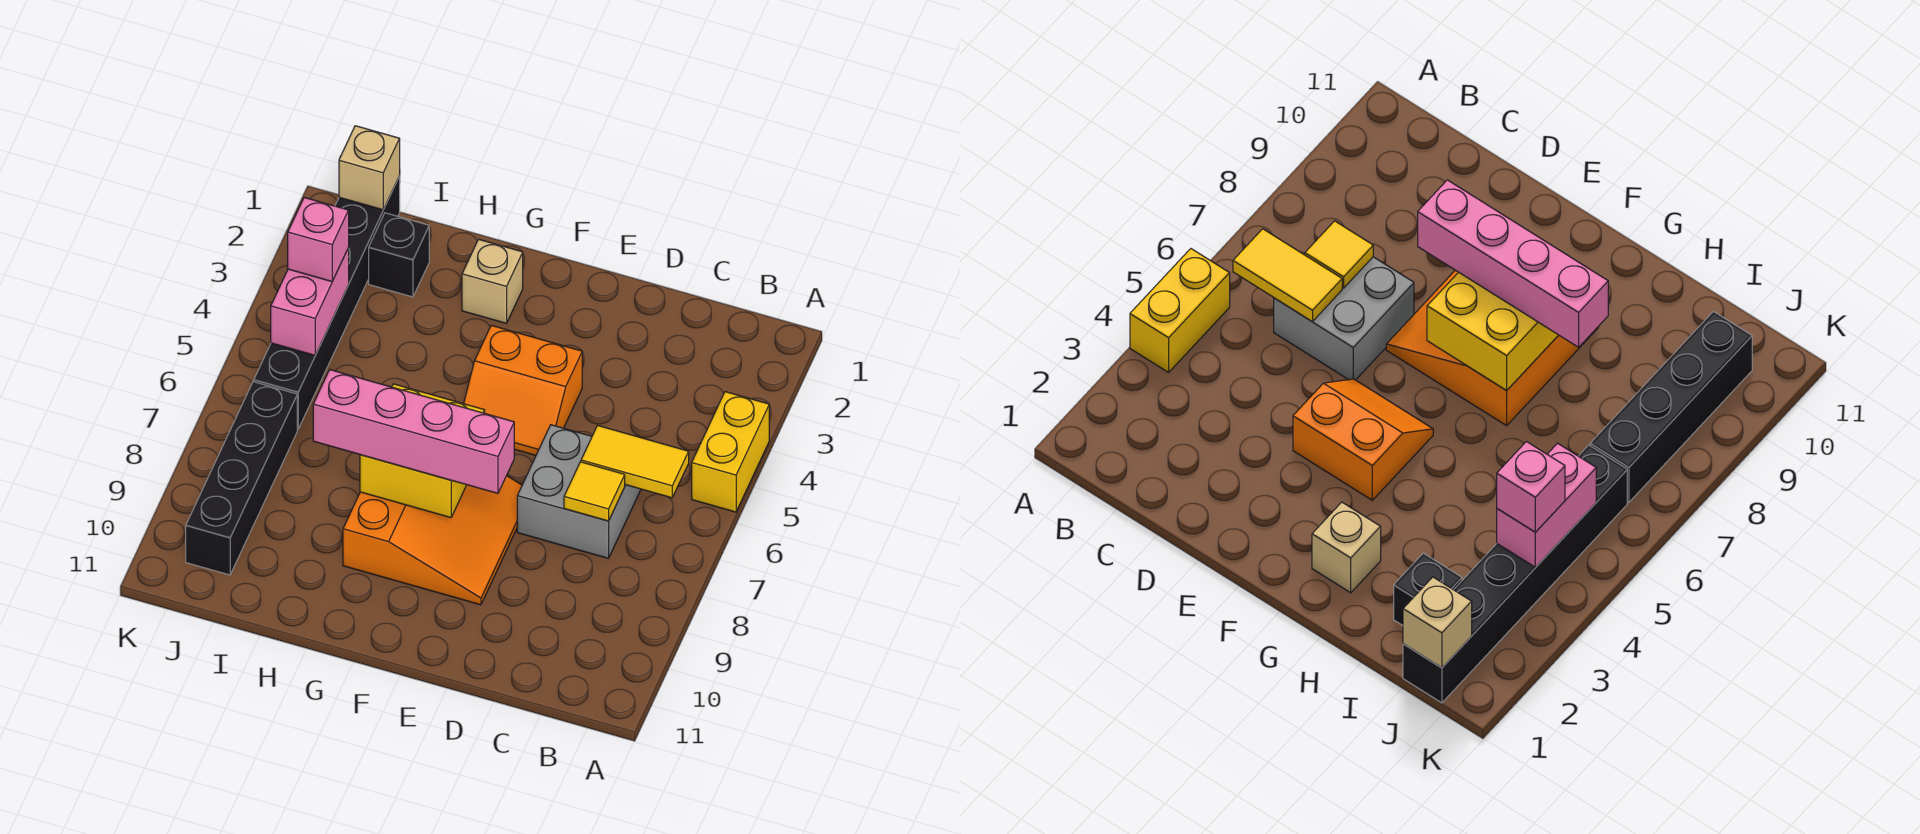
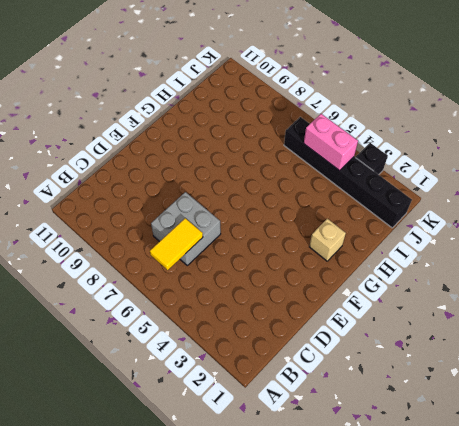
black 1x1 brick [356,143,388,175] -> black 1x1 brick moved to [369,213,429,297]
none -> yellow 1x2 brick [692,392,769,512]
none -> orange 2x2 slope [464,325,582,455]
none -> orange 3x3 slope [343,476,522,605]

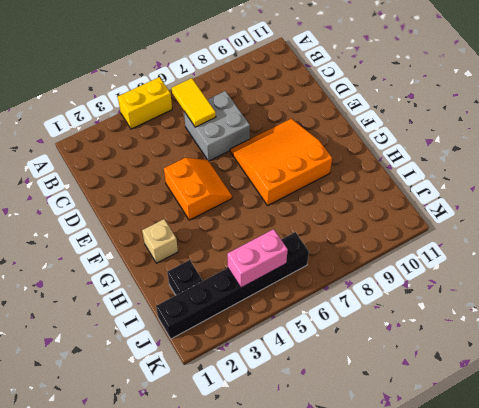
none -> black 1x4 brick [186,382,297,575]
none -> yellow 1x1 tile [564,462,625,521]
none -> yellow 2x2 brick [360,384,485,518]

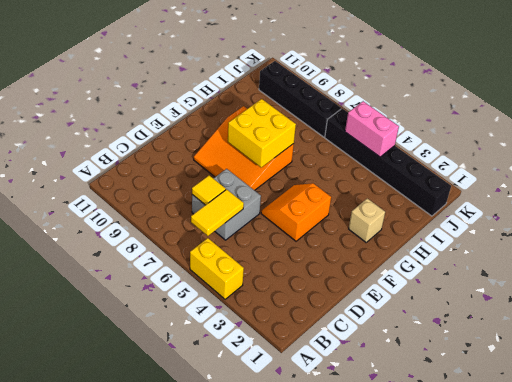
none -> black 1x1 brick [369,213,429,297]
none -> tan 1x1 brick [339,126,400,210]
none -> pink 1x4 brick [313,370,514,493]

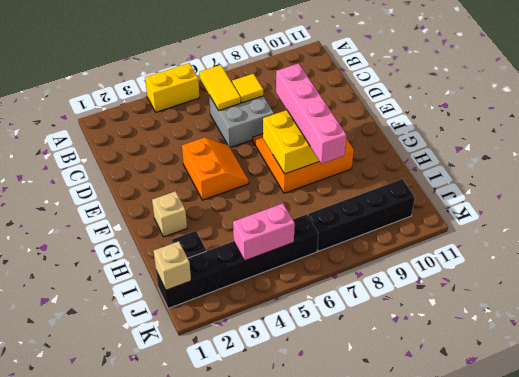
none -> pink 1x1 brick [288,198,349,282]

